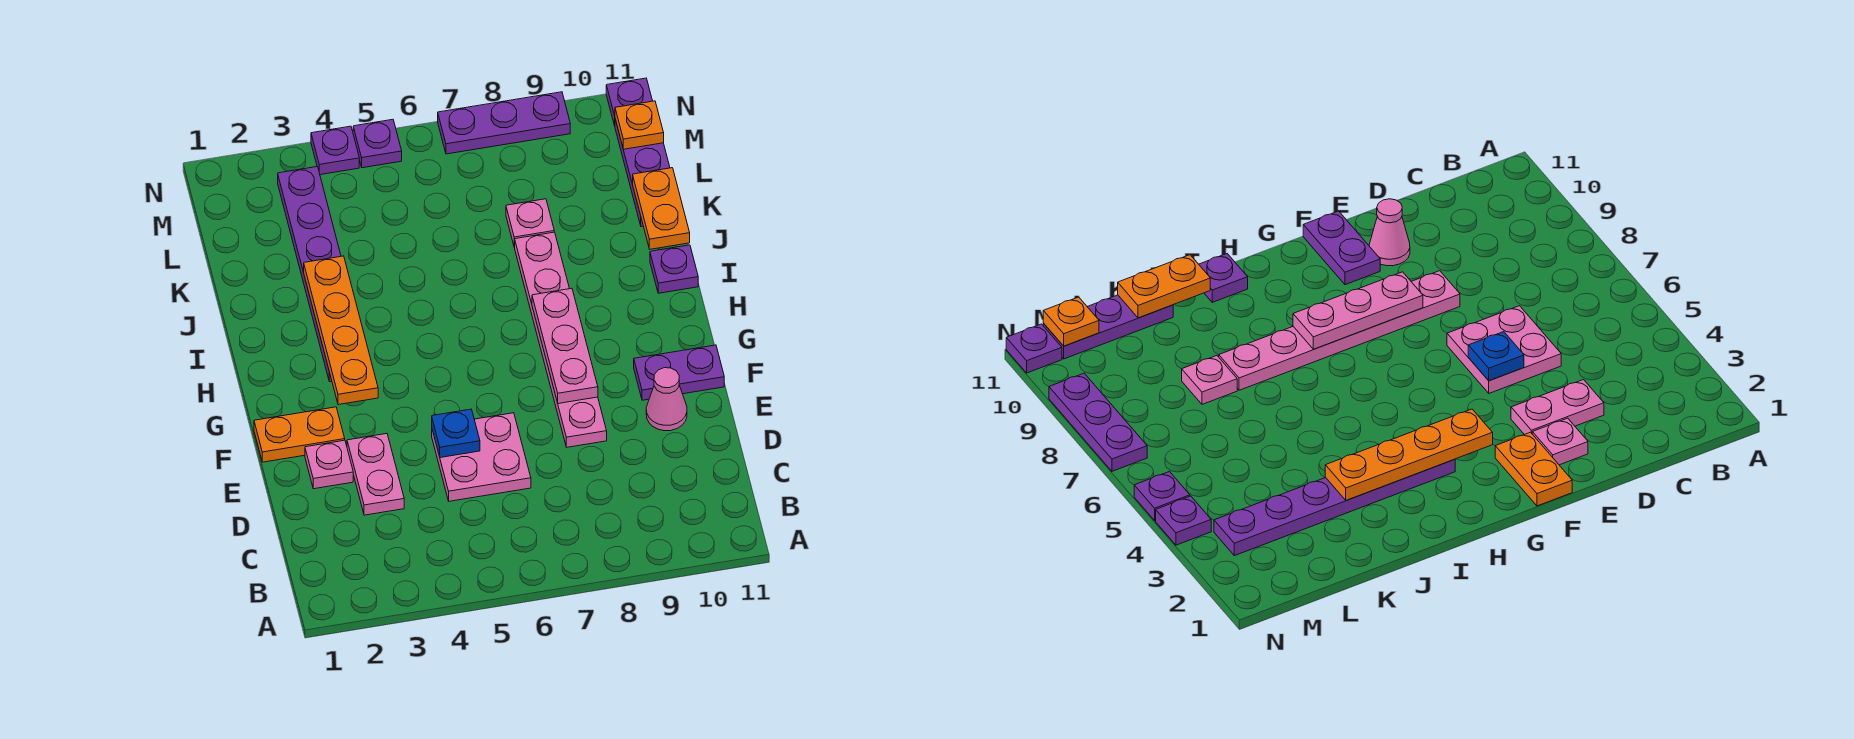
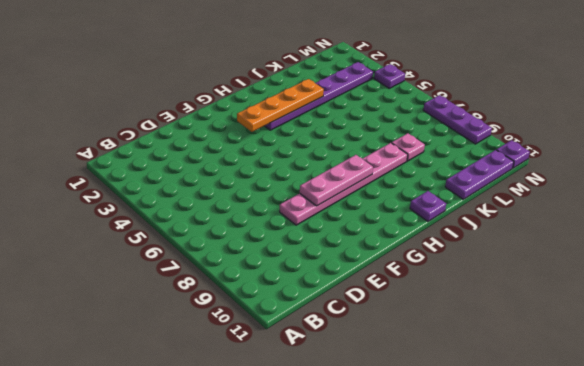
none -> pink 1x2 plate [347,434,404,515]
none -> pink 2x2 plate [432,413,531,501]
none -> pink 1x1 plate [305,440,353,489]

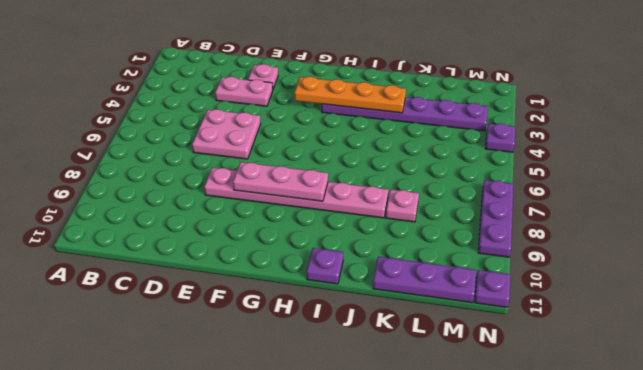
none -> pink 1x1 cone [646,368,687,431]
none -> orange 1x2 plate [254,407,345,462]
none -> purple 1x2 plate [634,345,724,400]

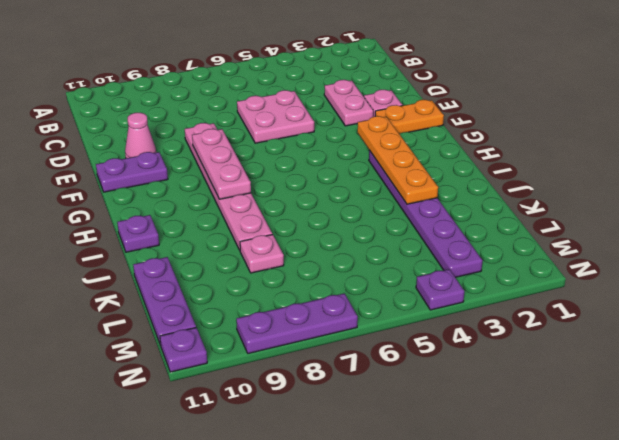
none -> purple 1x1 plate [353,119,402,168]
none -> blue 1x1 plate [432,409,480,458]
none -> orange 1x2 plate [633,168,690,249]

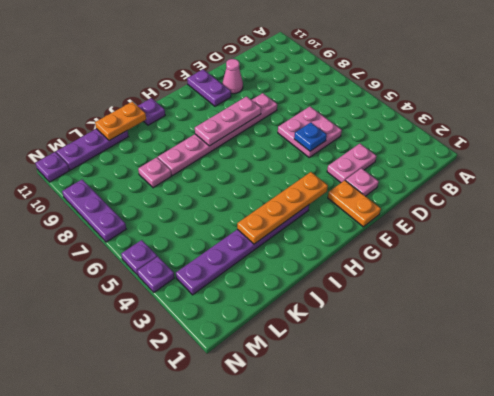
none -> orange 1x1 plate [615,101,664,149]

